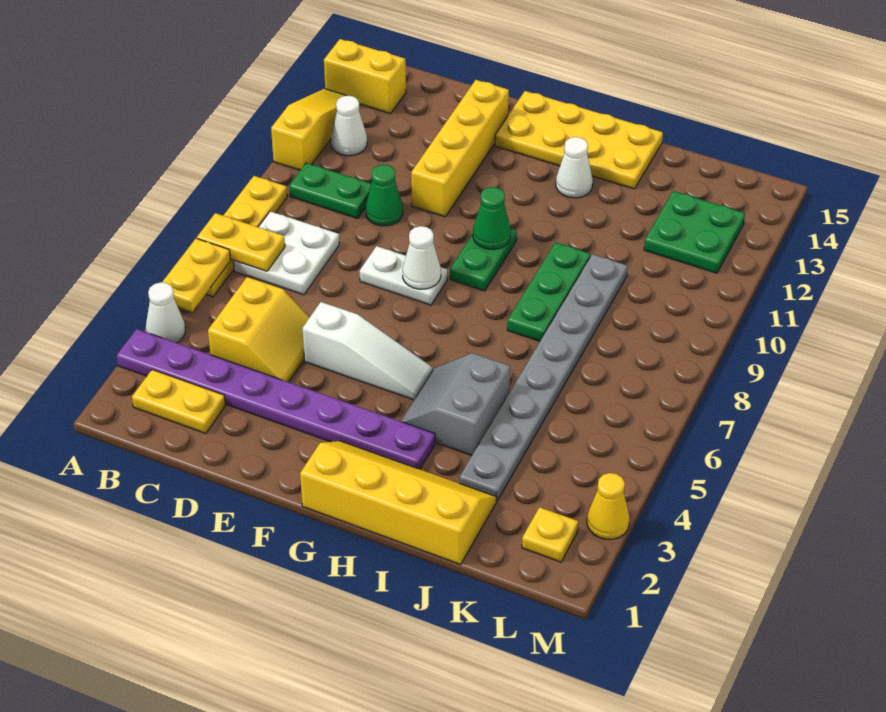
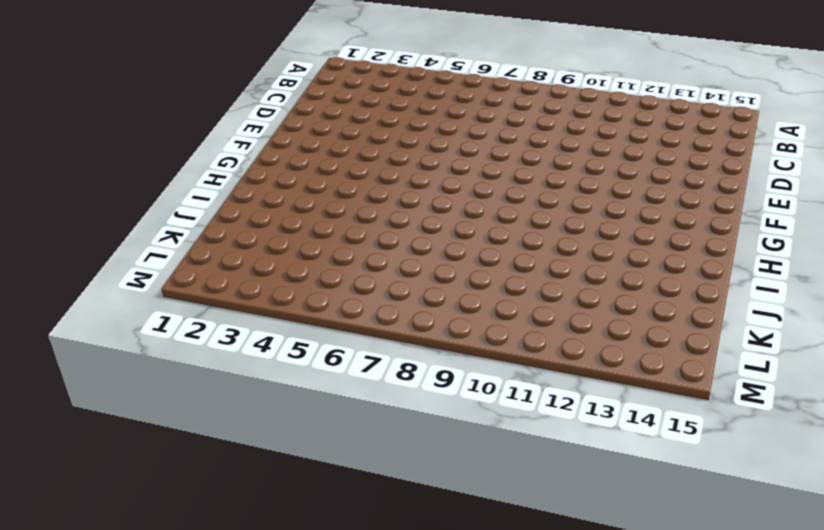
none -> purple 1x8 plate [117,329,435,469]
none -> white 1x1 cone [146,282,185,343]
none -> yellow 1x4 plate [206,176,287,297]

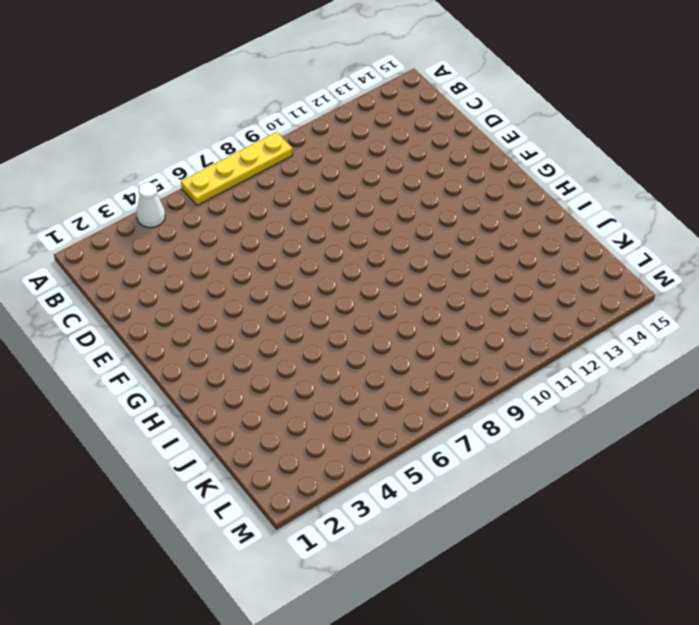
none -> purple 1x8 plate [117,329,435,469]
none -> yellow 1x3 slope [271,89,347,170]
none -> yellow 1x2 brick [324,39,406,114]

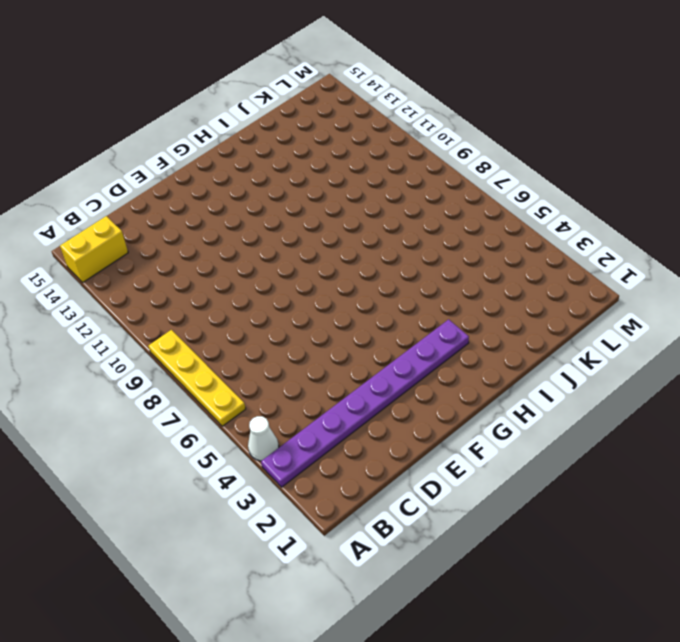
none -> yellow 1x3 slope [271,89,347,170]
none -> yellow 1x2 plate [132,370,225,434]
none -> white 2x2 plate [233,211,339,295]

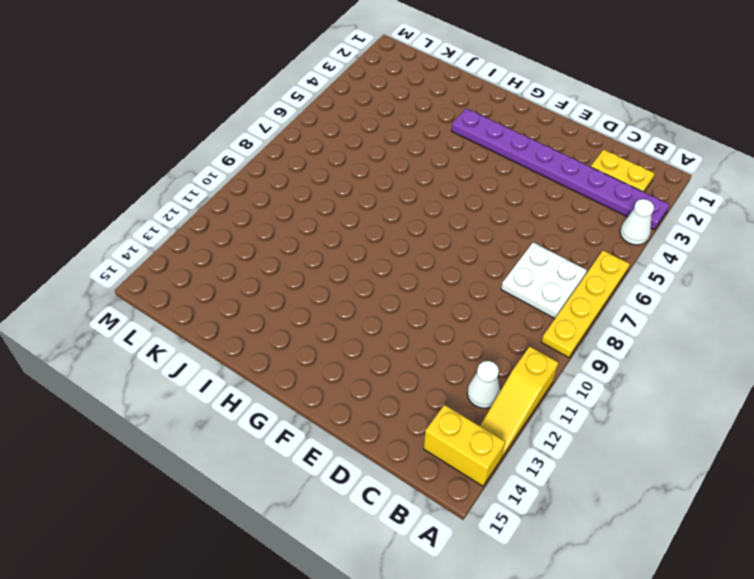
none -> green 1x2 plate [289,163,371,219]
none -> yellow 2x2 slope [208,277,310,382]
none -> green 1x1 cone [366,165,403,226]

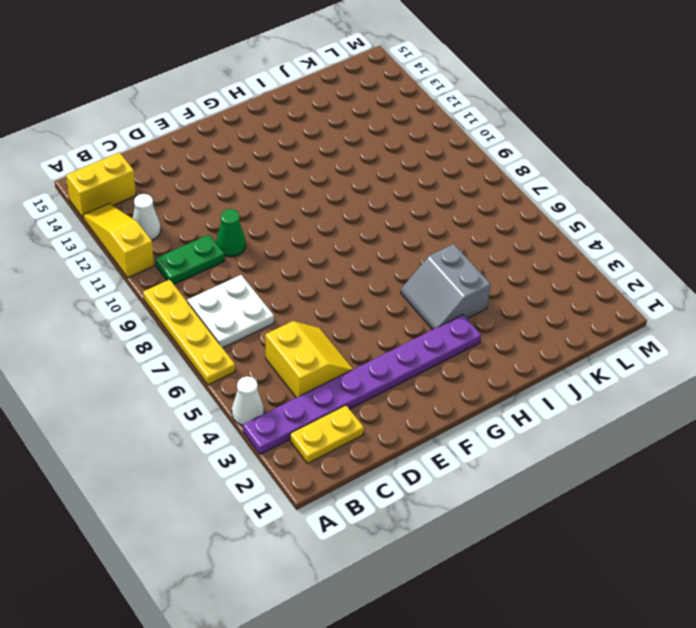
none -> white 1x3 slope [302,302,433,400]
none -> white 1x2 plate [360,246,447,305]
none -> yellow 1x4 brick [411,80,509,217]

